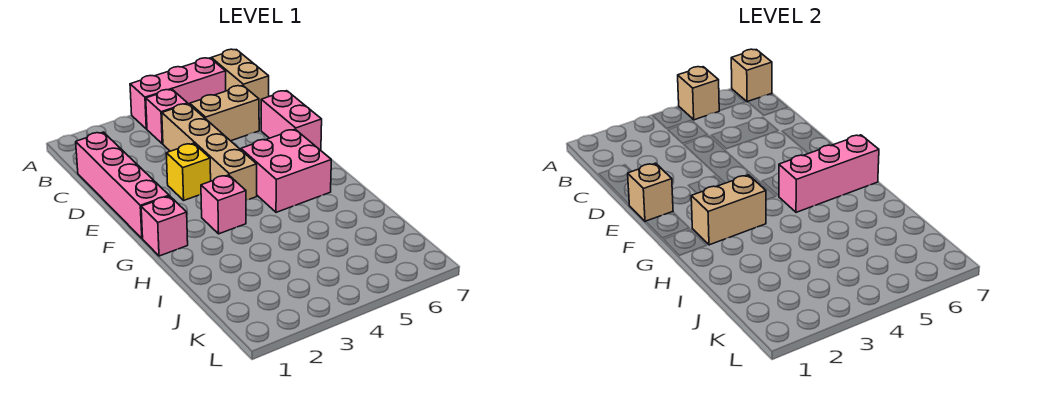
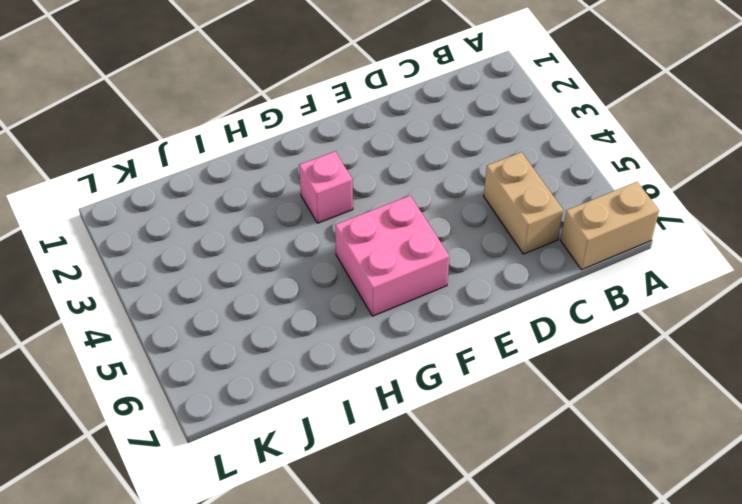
none -> pink 1x3 brick [130,58,226,129]
none -> pink 1x1 brick [146,90,188,144]
none -> pink 1x4 brick [76,132,169,239]

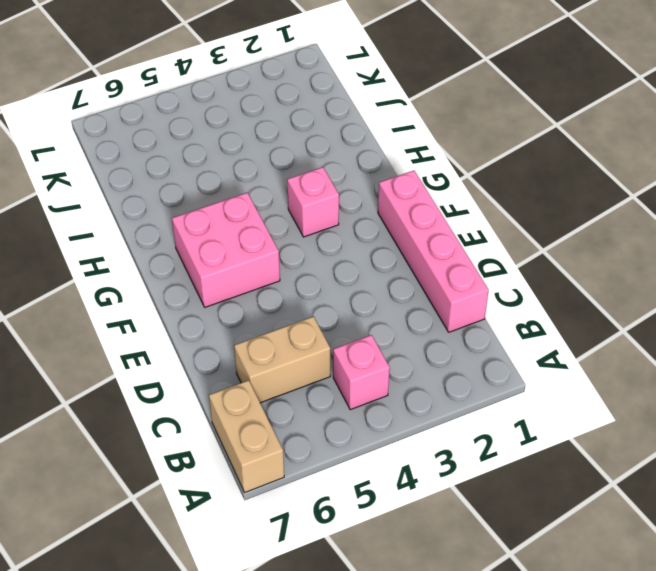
none -> pink 1x3 brick [130,58,226,129]
none -> tan 1x4 brick [162,104,257,200]
none -> pink 1x2 brick [261,91,322,150]

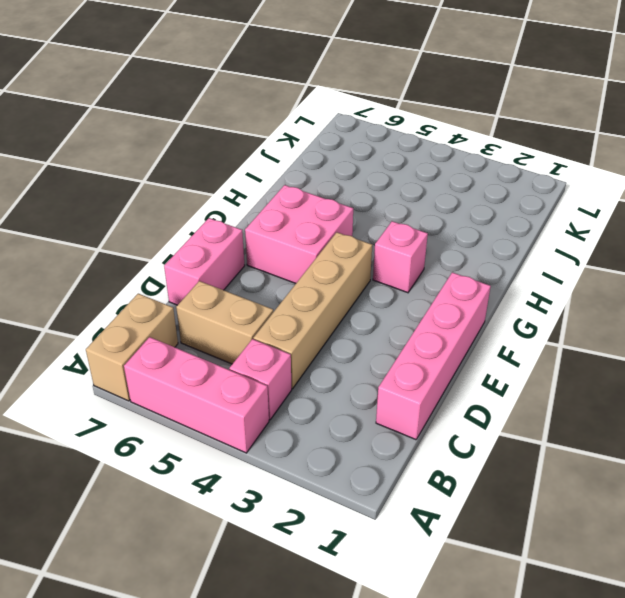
none -> yellow 1x1 brick [166,143,211,200]
none -> pink 1x1 brick [141,196,188,256]
none -> tan 1x1 brick [678,67,719,120]

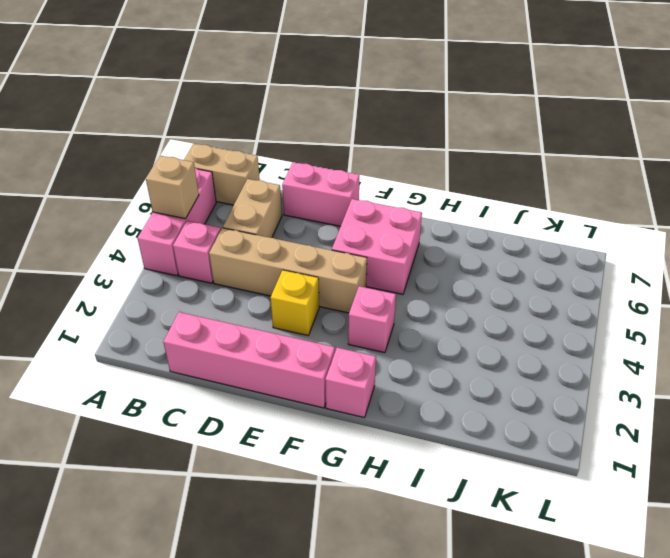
none -> tan 1x1 brick [731,49,772,102]
none -> tan 1x1 brick [628,163,673,222]
none -> tan 1x2 brick [691,175,766,245]

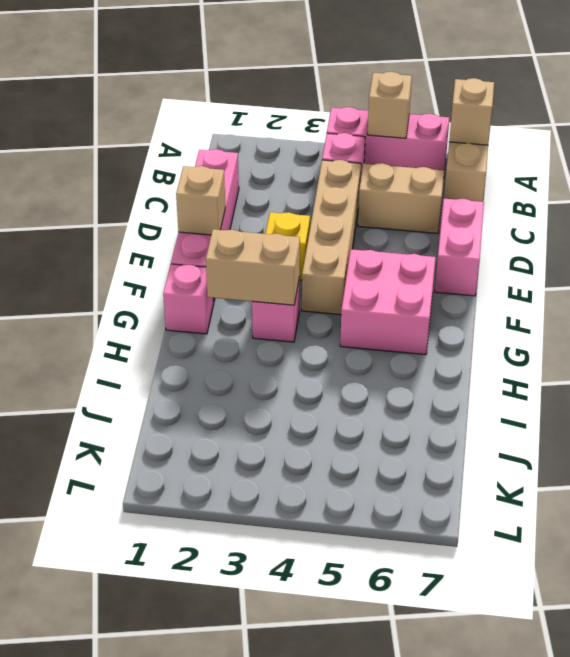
none -> pink 1x3 brick [779,135,879,212]

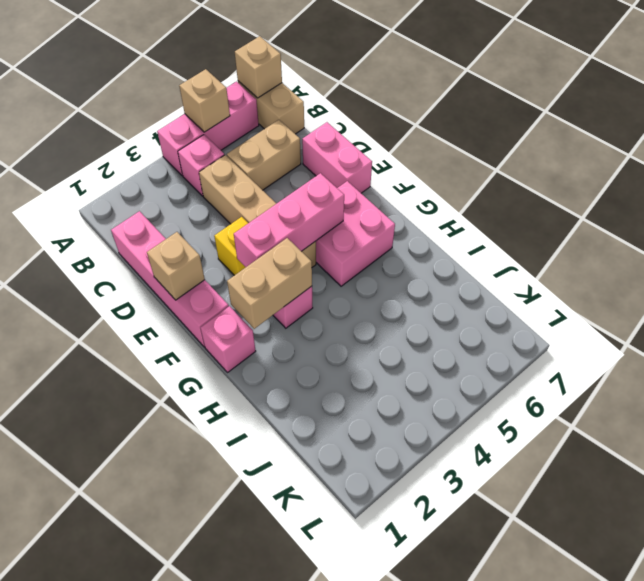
pink 1x3 brick [234,173,344,267] -> pink 1x3 brick moved to [779,135,879,212]

